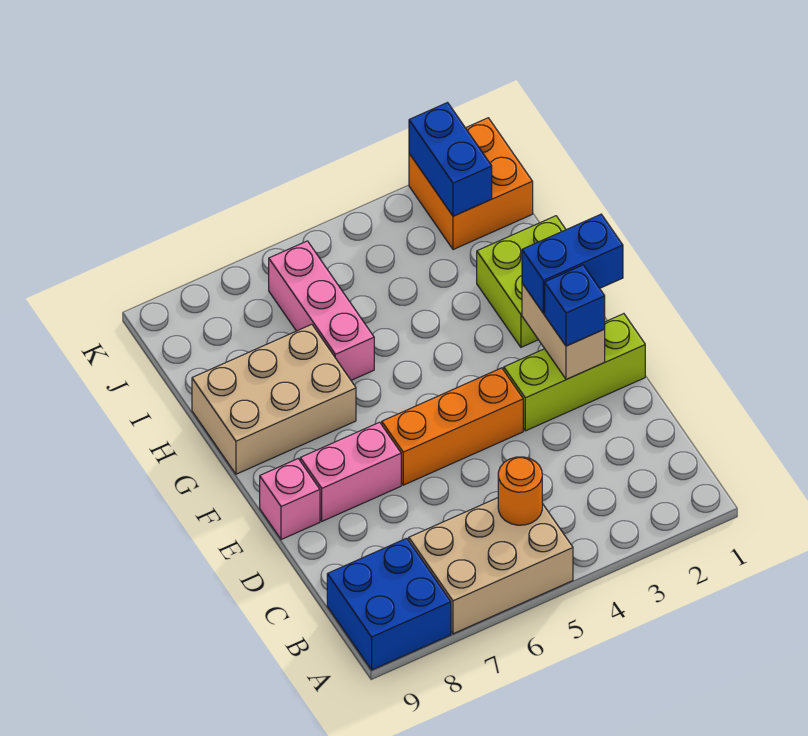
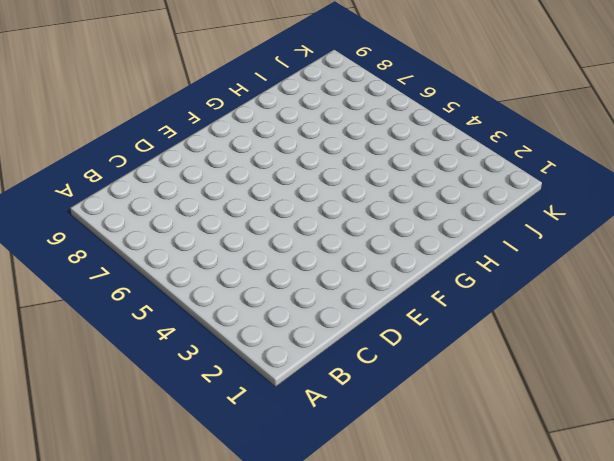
none -> tan 2x3 brick [409,498,573,634]
none -> blue 2x2 brick [327,538,451,670]
none -> lime 1x3 brick [504,314,645,431]

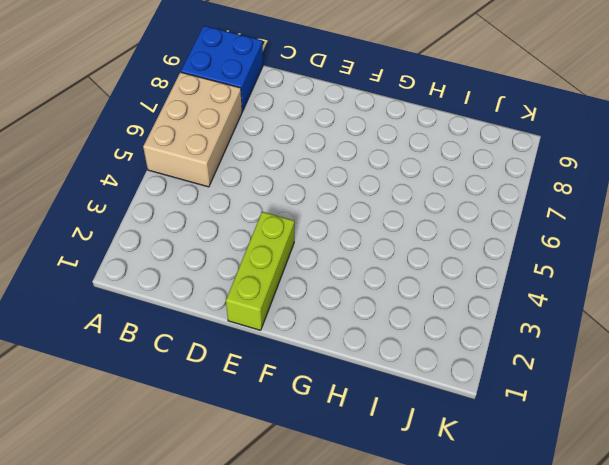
none -> orange 1x3 brick [382,368,523,485]
none -> pink 1x2 brick [300,422,401,521]
none -> pink 1x1 brick [260,459,320,540]

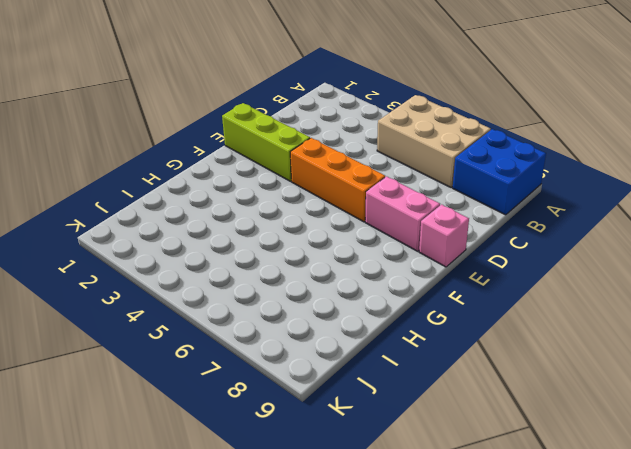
none -> lime 2x2 brick [477,216,566,347]
none -> tan 2x3 brick [192,324,356,474]
none -> pink 1x3 brick [269,241,374,380]

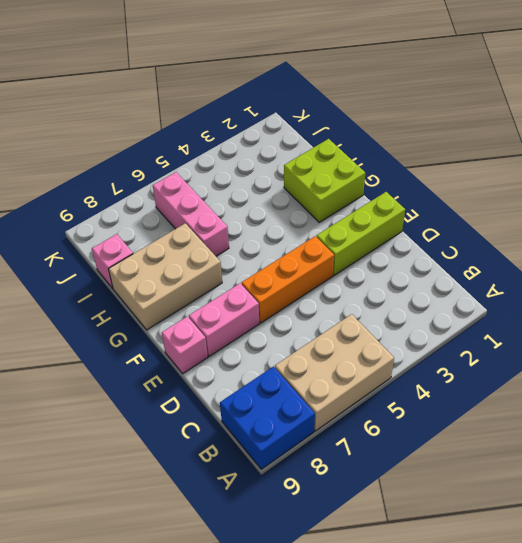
pink 1x1 brick [92,234,133,288] -> none
none -> orange 2x2 brick [409,118,533,250]
none -> orange 1x1 round brick [498,457,542,525]
none -> tan 1x2 brick [522,283,605,379]

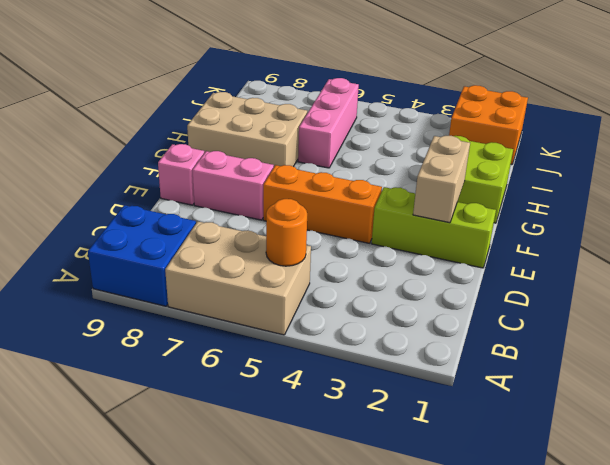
none -> blue 1x2 brick [409,103,492,216]
none -> blue 1x1 brick [545,265,605,346]
none -> blue 1x2 brick [522,214,623,313]

